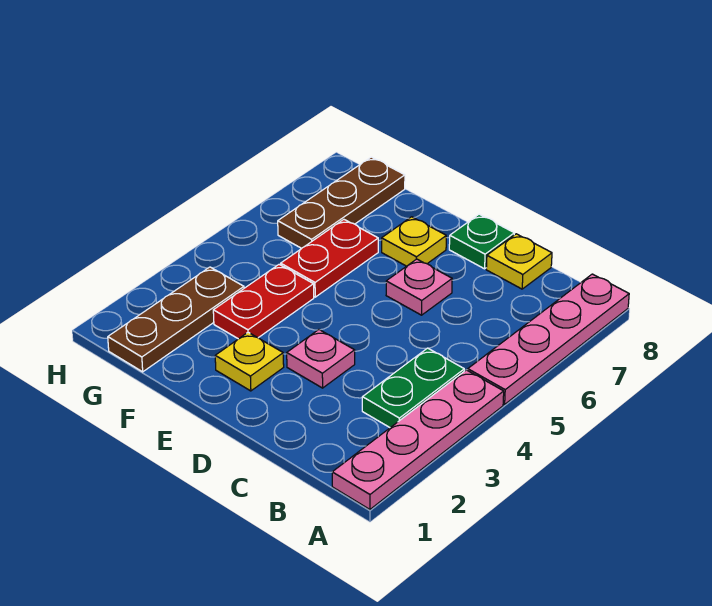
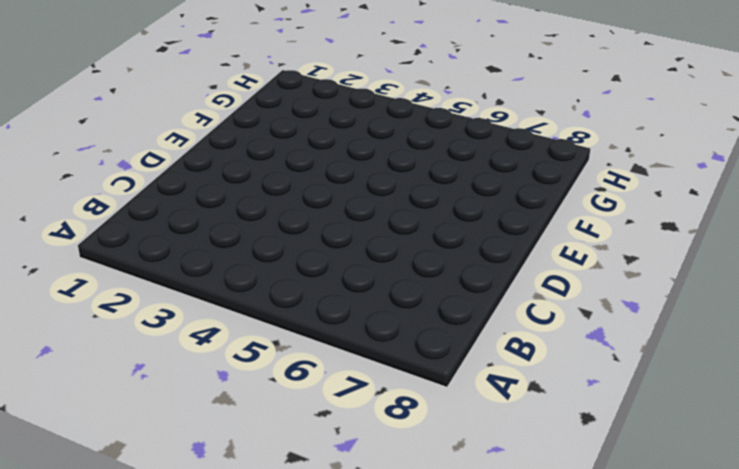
none -> pink 1x4 plate [332,370,504,509]
none -> pink 1x4 plate [468,274,629,404]
none -> green 1x2 plate [362,348,464,428]

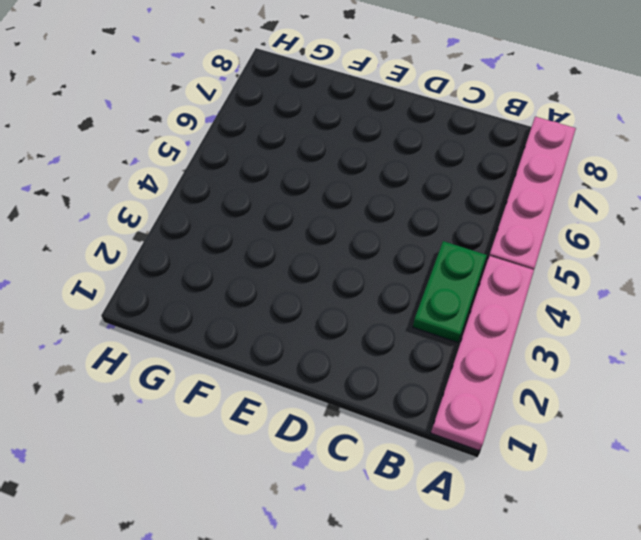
none -> yellow 1x1 plate [486,234,552,289]
none -> pink 1x1 plate [287,330,355,388]
none -> pink 1x1 plate [386,259,452,315]

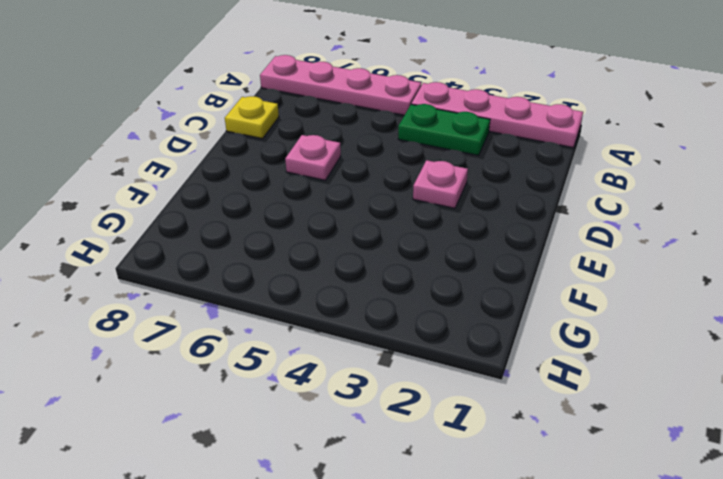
none -> green 1x1 plate [449,214,514,269]
none -> yellow 1x1 plate [215,332,284,391]
none -> yellow 1x1 plate [382,217,446,266]

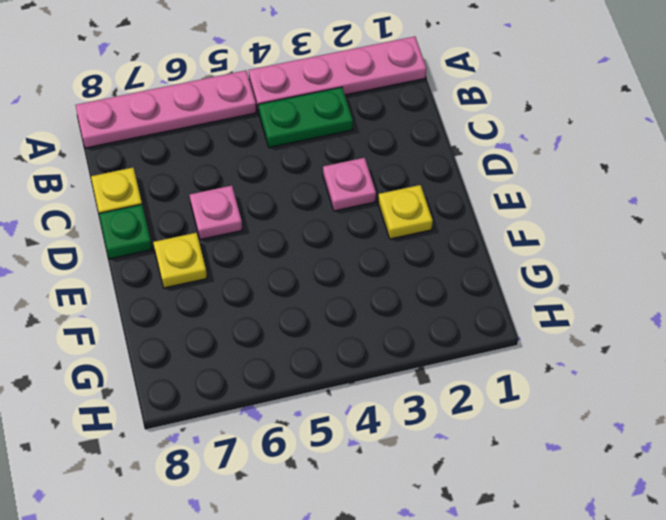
none -> red 1x2 plate [213,265,314,339]
none -> red 1x2 plate [281,220,378,297]
none -> brown 1x3 plate [108,267,244,372]

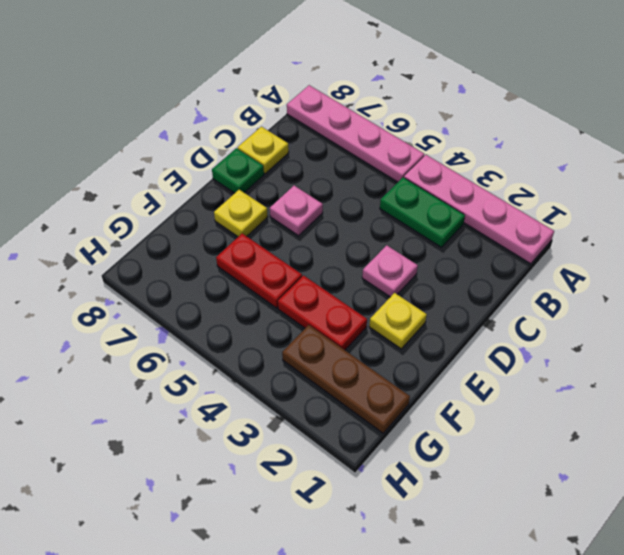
none -> brown 1x3 plate [278,157,405,248]

